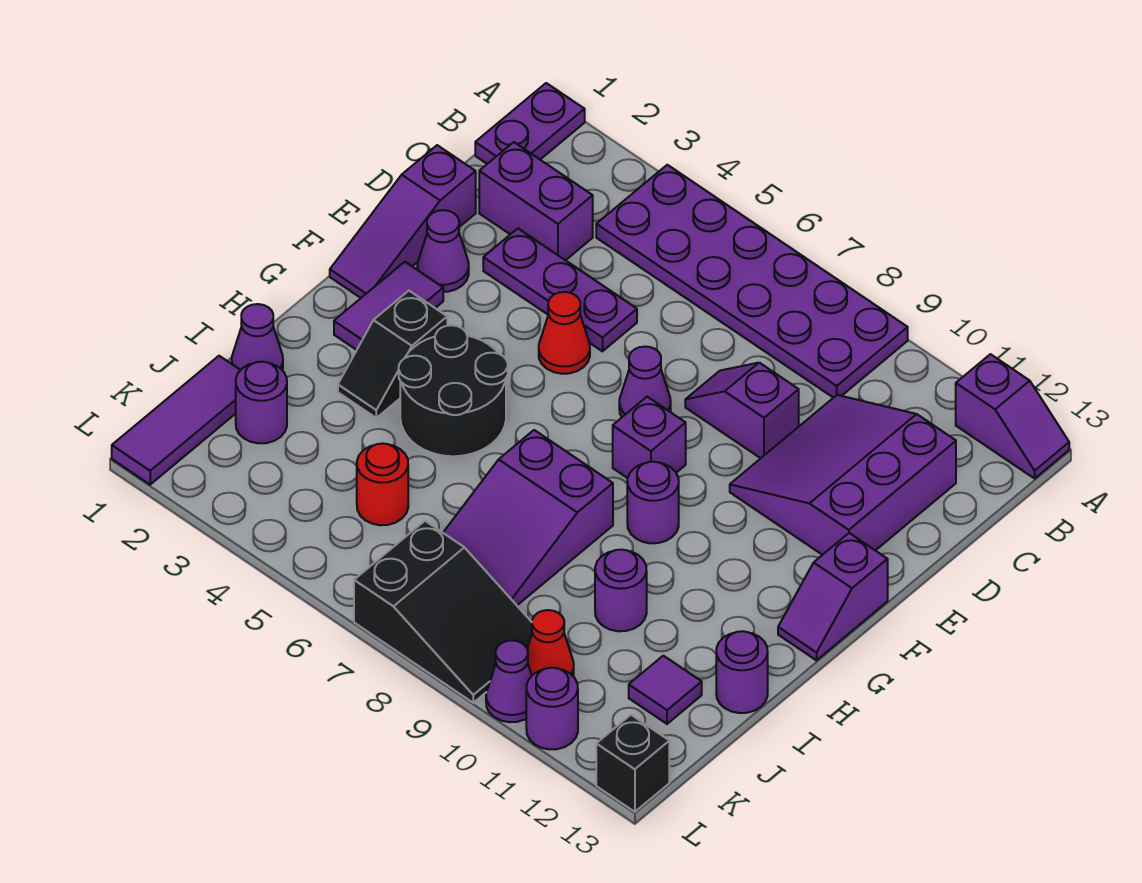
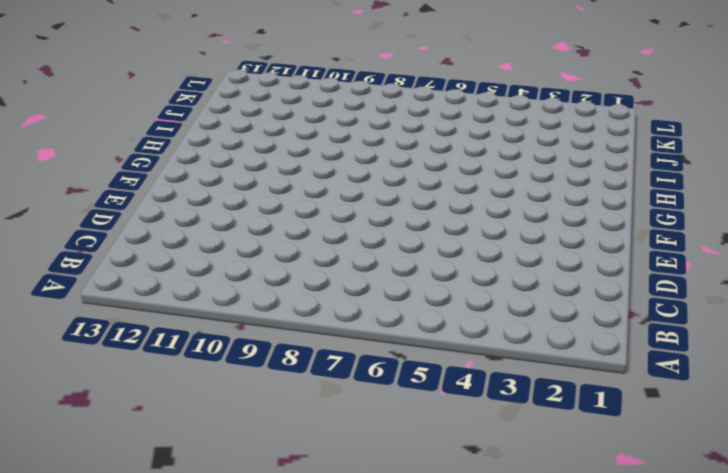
none -> purple 1x2 plate [475,83,585,164]
none -> purple 2x6 plate [596,165,908,398]
none -> purple 1x2 slope [956,354,1069,478]
none -> purple 1x2 brick [479,142,593,260]

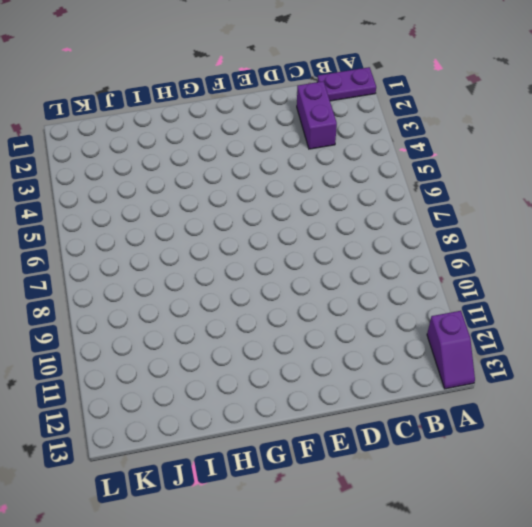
none -> purple 2x6 plate [596,165,908,398]
none -> purple 3x3 slope [730,395,956,555]
none -> purple 1x3 slope [330,145,476,298]
none -> purple 1x3 plate [483,229,637,351]

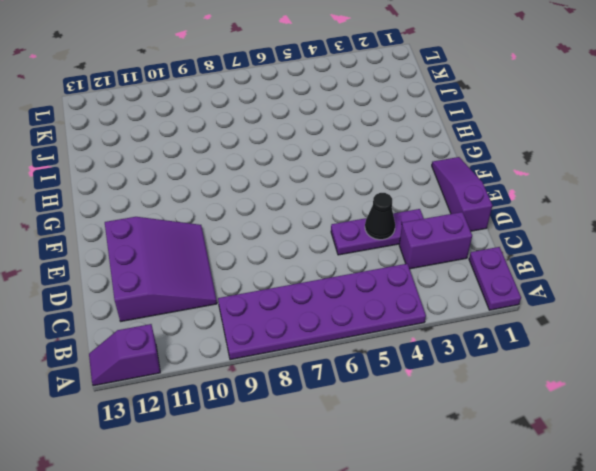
black 1x1 cone [365,193,395,240] -> none
none -> purple 1x2 slope [685,363,799,458]
none -> purple 1x1 cone [417,210,469,292]
none -> red 1x1 cone [539,292,590,374]
none -> purple 1x1 cone [619,347,671,417]

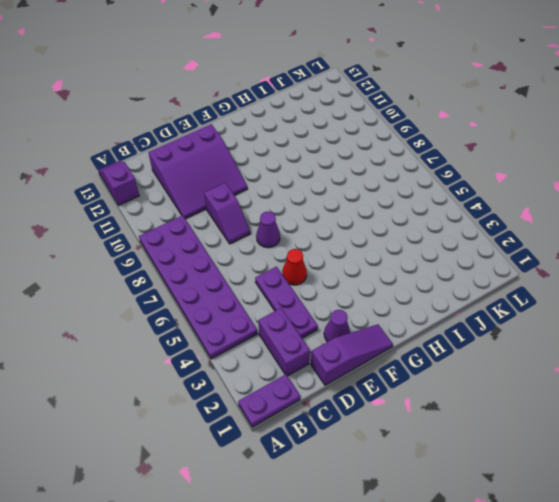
none -> purple 1x2 tile [334,262,443,350]
none -> purple 1x1 brick [613,397,686,478]
none -> purple 1x2 slope [778,533,888,660]
none -> black 1x2 slope [338,291,447,418]

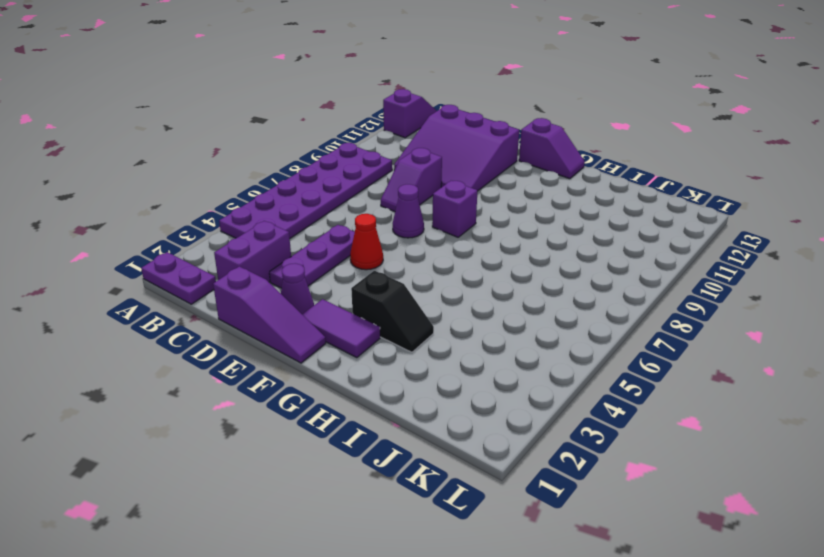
none -> black 2x2 round brick [399,325,508,456]
none -> purple 1x1 round brick [627,462,679,543]
none -> purple 2x3 slope [443,430,613,605]
none -> purple 1x1 cone [232,304,283,370]

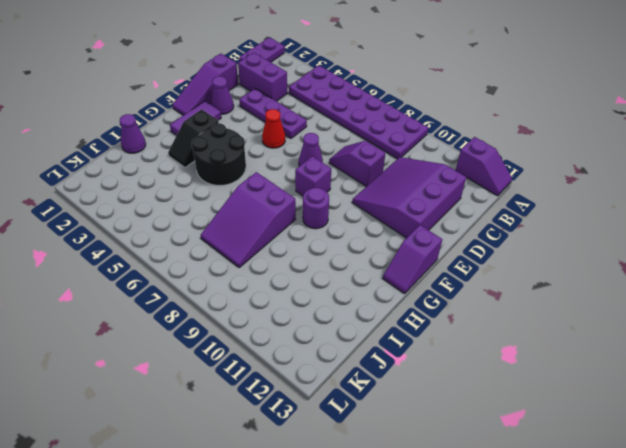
none -> purple 1x1 round brick [595,550,647,631]
none -> purple 1x1 round brick [716,631,768,713]
none -> purple 1x3 tile [112,356,240,485]
none -> purple 1x1 round brick [236,362,287,443]

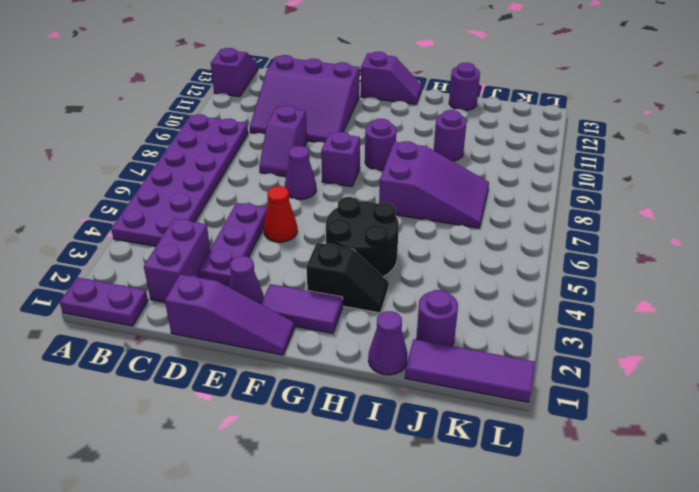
none -> red 1x1 round brick [357,444,408,525]
none -> purple 1x1 tile [629,656,702,724]
none -> black 2x3 slope [354,521,532,703]
none -> red 1x1 cone [527,610,574,676]

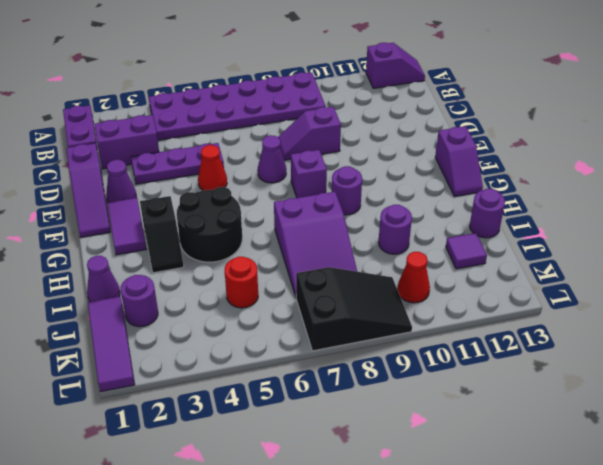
none -> purple 3x3 slope [730,395,956,555]
none -> purple 1x1 cone [486,640,532,722]
none -> purple 1x1 round brick [526,668,578,749]
none -> black 1x1 brick [596,715,669,812]

